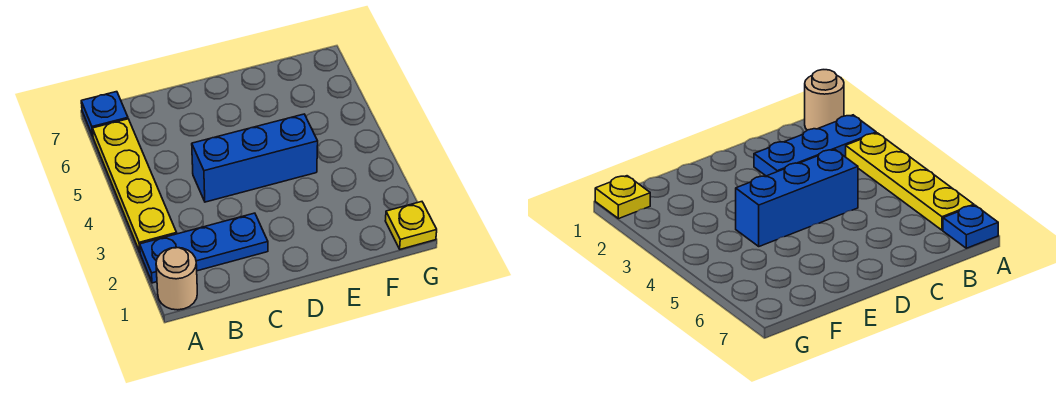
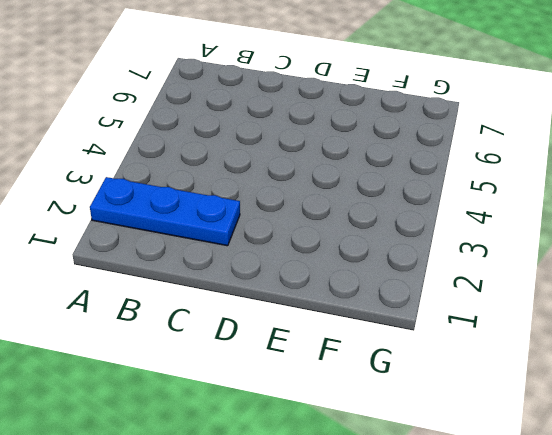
none -> tan 1x1 round brick [156,247,197,310]
none -> yellow 1x4 plate [92,119,177,252]

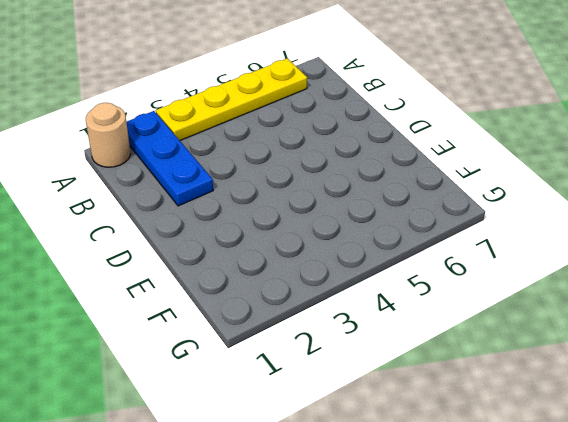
none -> blue 1x1 plate [81,92,128,136]
none -> blue 1x3 brick [192,114,318,202]

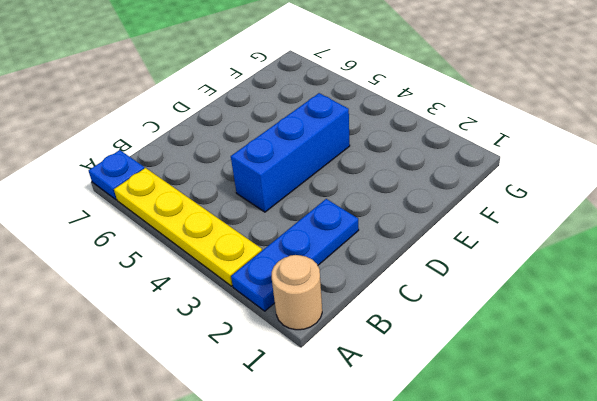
none -> yellow 1x1 plate [385,202,437,249]

